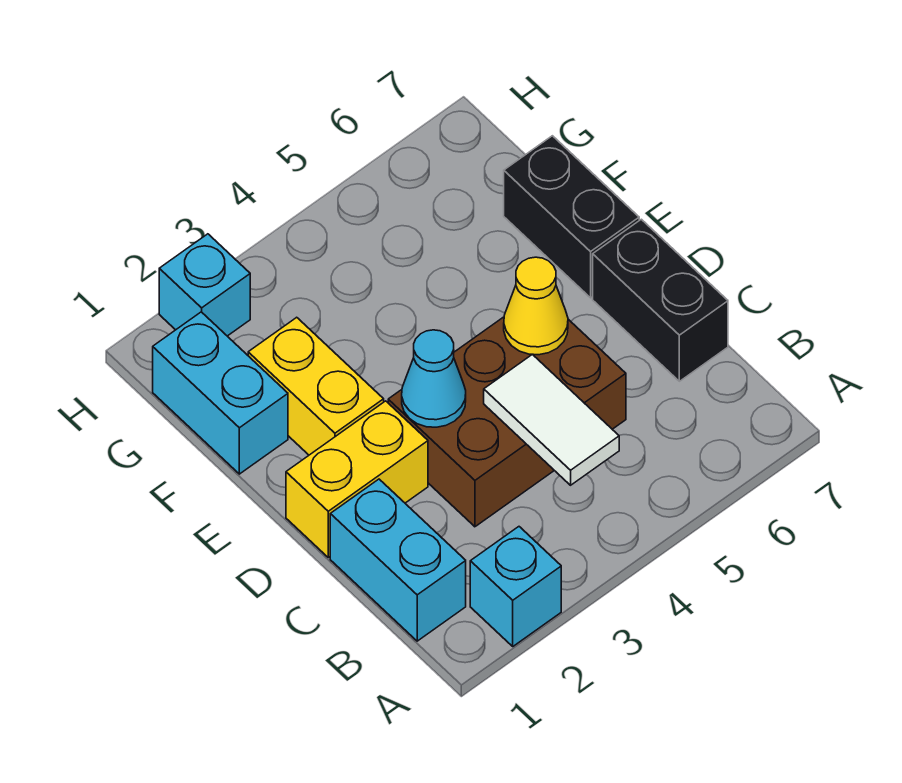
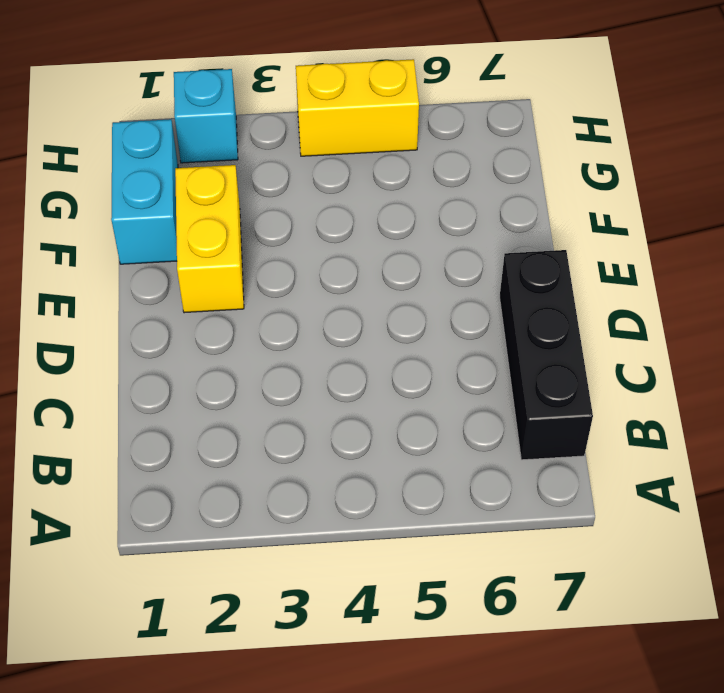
black 1x3 brick [500,250,593,460] -> black 1x2 brick [593,219,728,381]
yellow 1x2 brick [296,59,419,156] -> yellow 1x2 brick moved to [286,401,428,557]
none -> cyan 1x1 brick [470,527,561,646]
none -> cyan 1x2 brick [330,479,466,641]
none -> brown 2x3 brick [388,317,626,527]

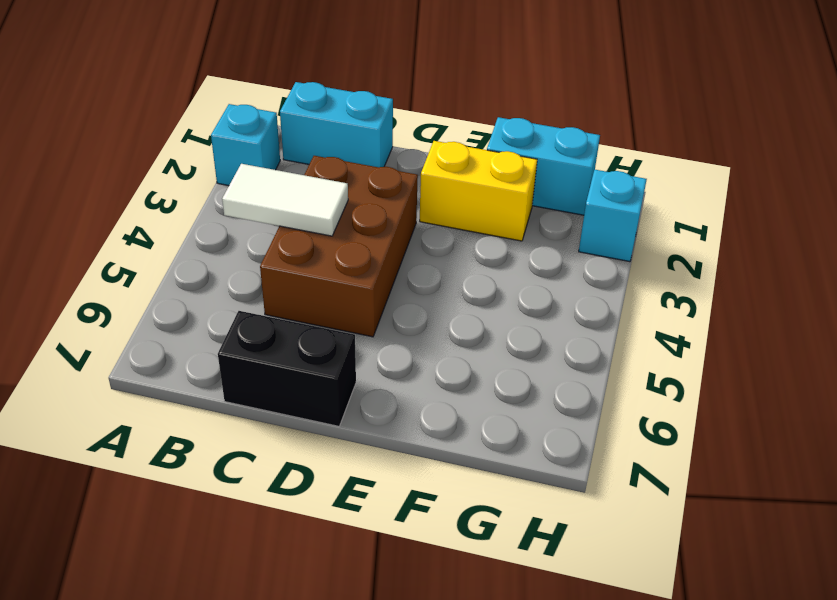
none -> yellow 1x2 brick [286,401,428,557]
none -> black 1x2 brick [504,136,639,298]
none -> cyan 1x1 cone [402,330,466,427]

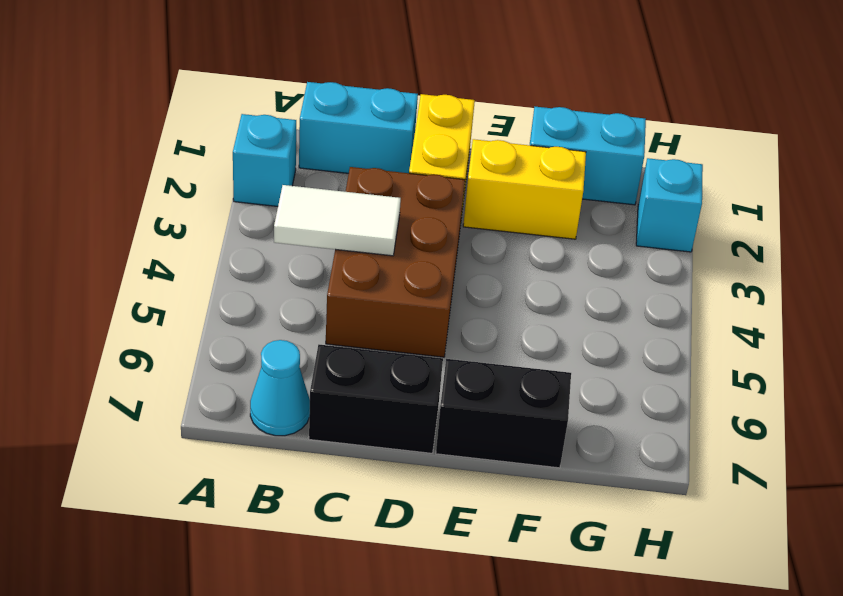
cyan 1x1 cone [250,340,310,436] -> cyan 1x1 cone moved to [402,330,466,427]
none -> yellow 1x1 cone [504,257,568,355]

